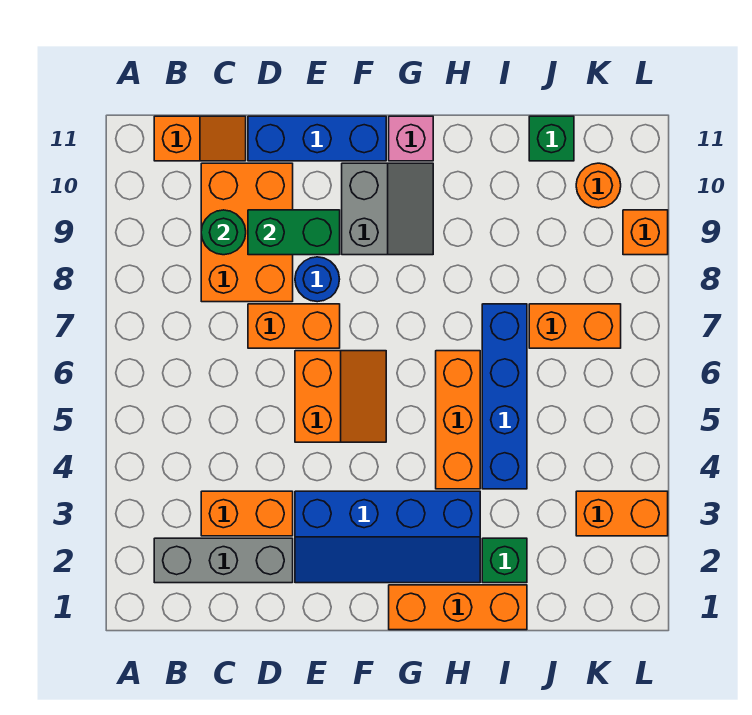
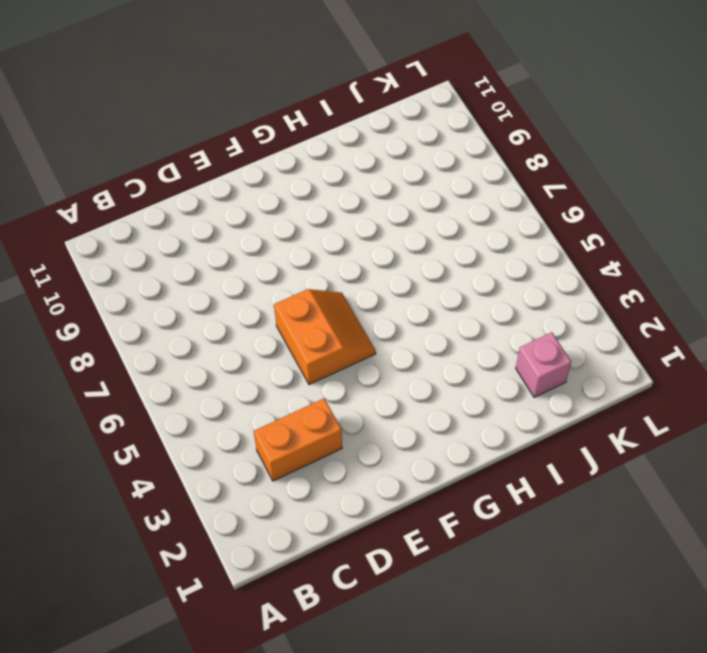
pink 1x1 brick [516,332,571,397] -> pink 1x1 brick moved to [389,116,433,161]
none -> grey 1x3 brick [154,538,293,583]
none -> orange 1x2 slope [154,116,246,161]
none -> orange 2x3 brick [201,163,293,302]

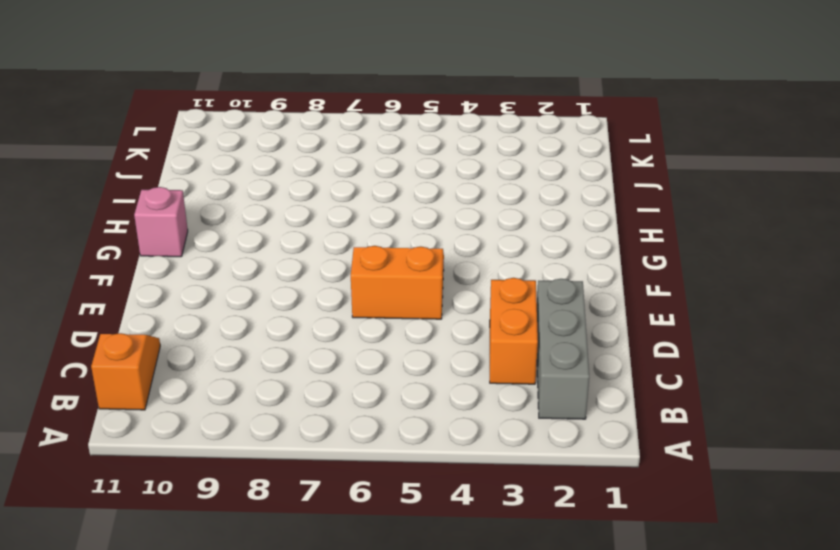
none -> orange 2x3 brick [201,163,293,302]
none -> orange 1x2 brick [248,304,340,348]
none -> blue 1x3 brick [248,116,386,161]

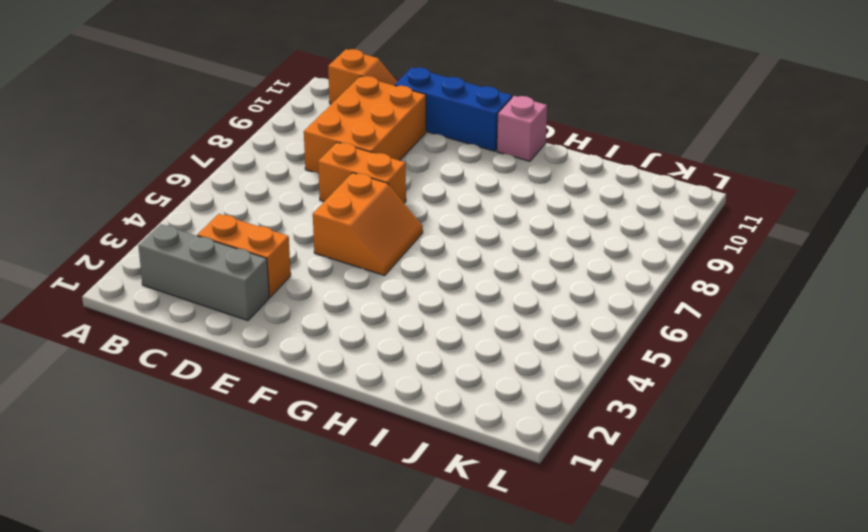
none -> blue 2x4 slope [295,491,480,583]
none -> blue 1x1 round brick [295,257,340,302]
none -> grey 2x2 slope [342,163,433,255]

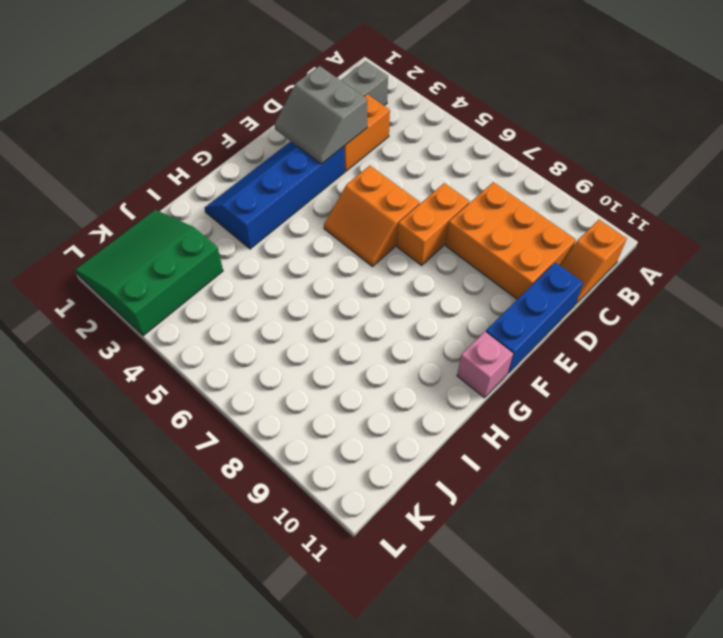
grey 2x2 slope [274,66,367,164] -> grey 2x2 slope moved to [342,163,433,255]
green 3x3 slope [75,210,223,336] -> orange 1x2 brick [576,491,668,536]
none -> blue 1x1 round brick [295,257,340,302]
none -> orange 1x3 brick [389,585,527,630]
none -> orange 1x3 brick [436,351,480,489]

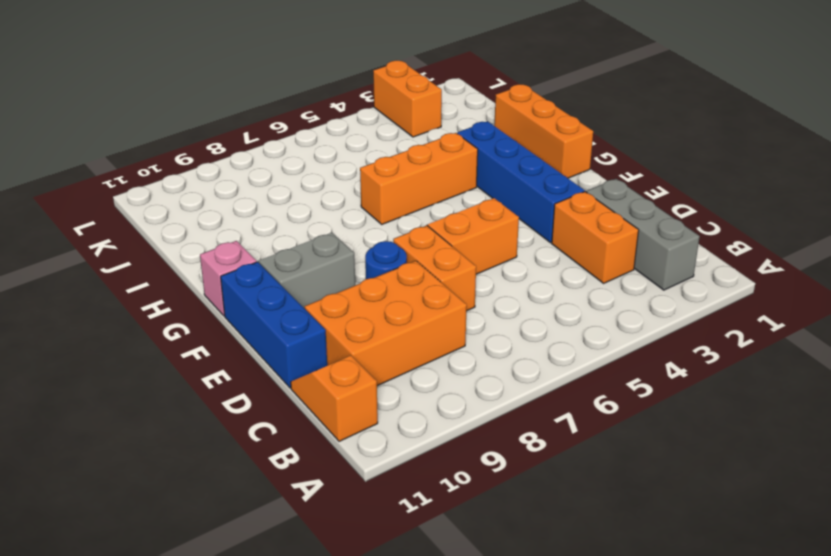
none -> green 1x1 brick [482,538,527,583]
none -> blue 1x4 brick [482,304,527,489]
none -> orange 1x2 brick [529,304,621,348]

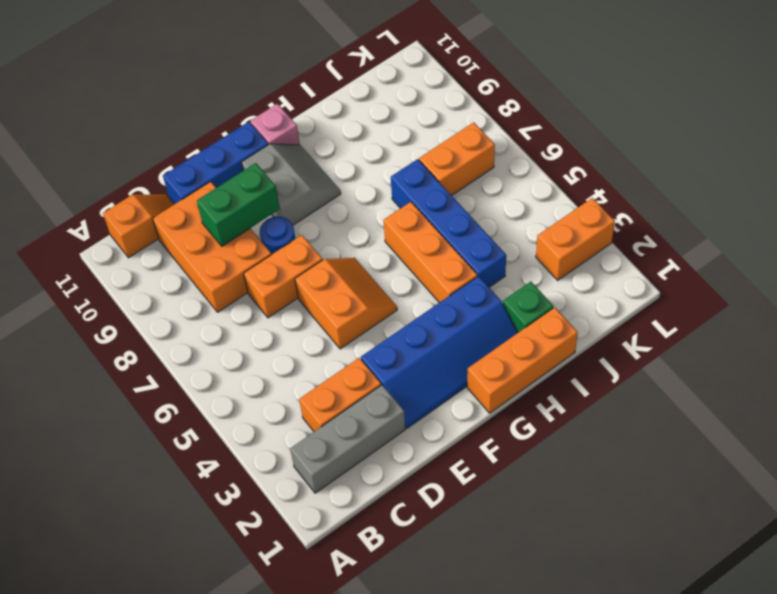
none -> green 1x1 brick [529,116,574,161]
none -> orange 1x1 round brick [576,163,621,208]
none -> orange 1x1 brick [623,210,668,255]

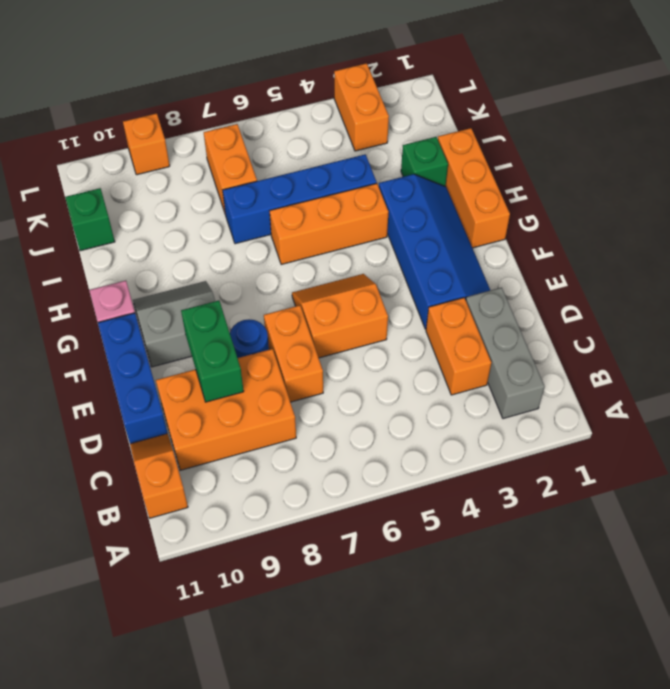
none -> orange 1x1 round brick [576,163,621,208]
none -> green 1x1 round brick [201,210,246,255]

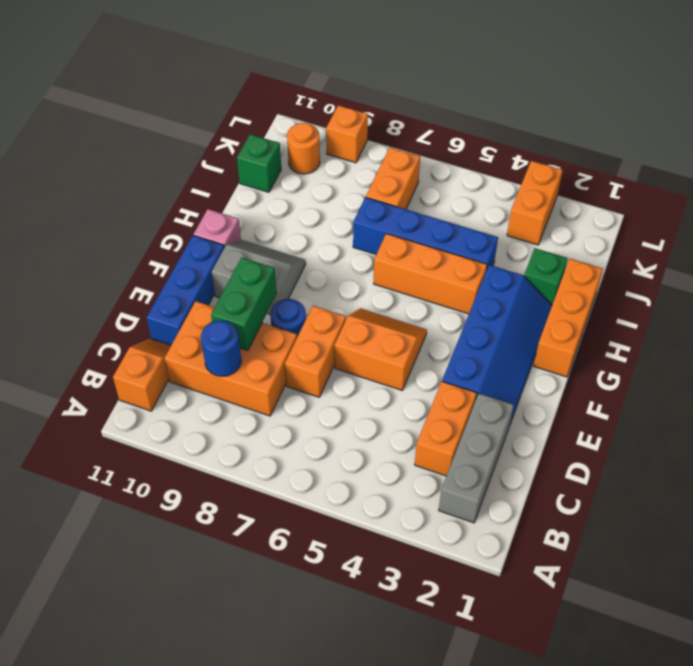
blue 1x1 round brick [201,321,241,376] -> green 1x1 round brick [201,210,246,255]

